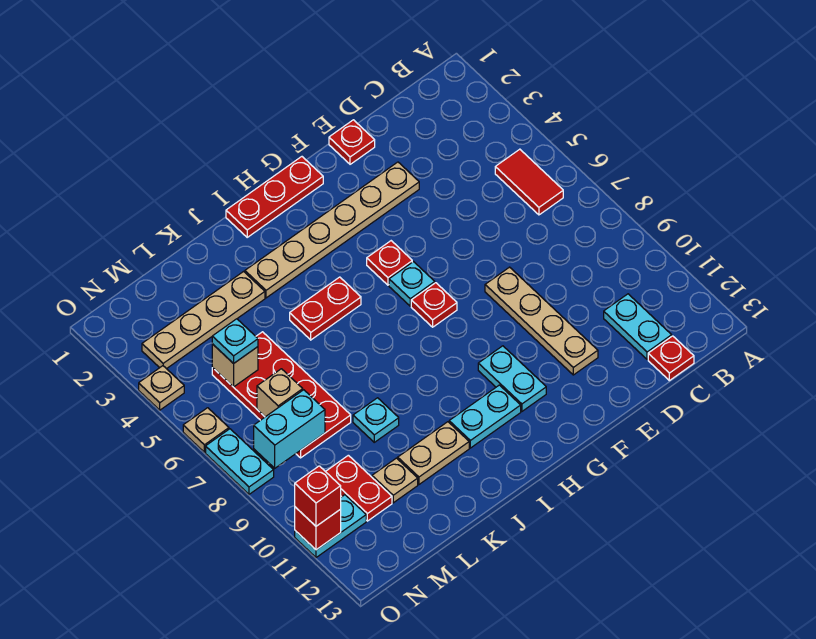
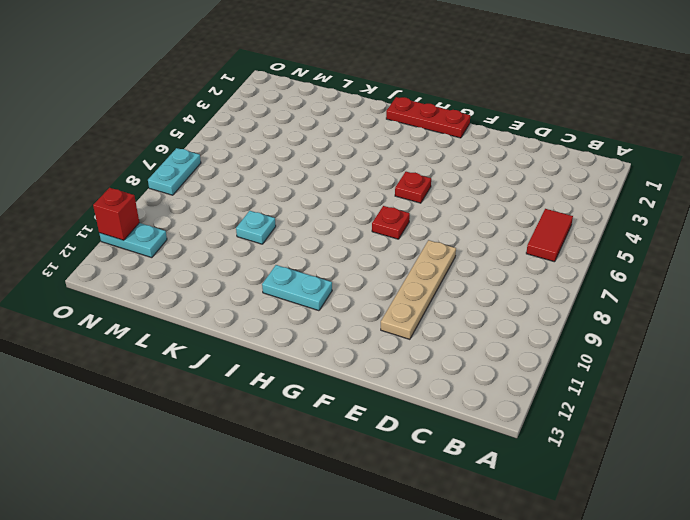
none -> cyan 1x2 plate [604,294,672,360]
none -> red 1x1 plate [648,336,694,381]
none -> red 1x1 plate [329,120,375,164]

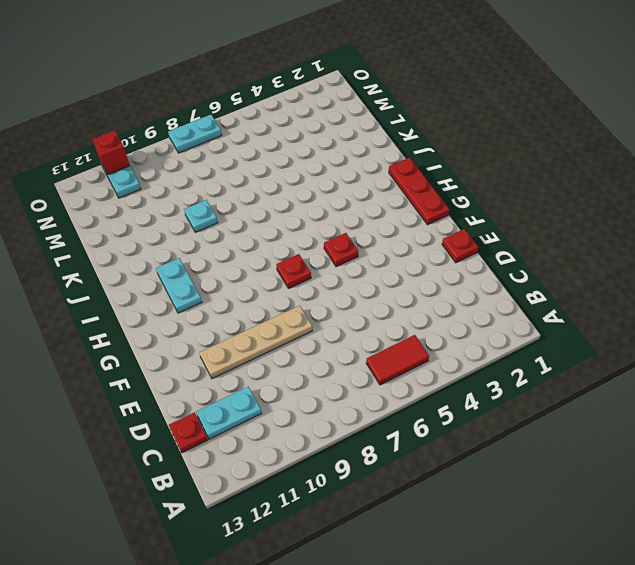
none -> tan 1x6 plate [245,162,419,298]
none -> cyan 1x1 plate [389,262,435,306]
none -> cyan 1x2 plate [478,346,546,411]

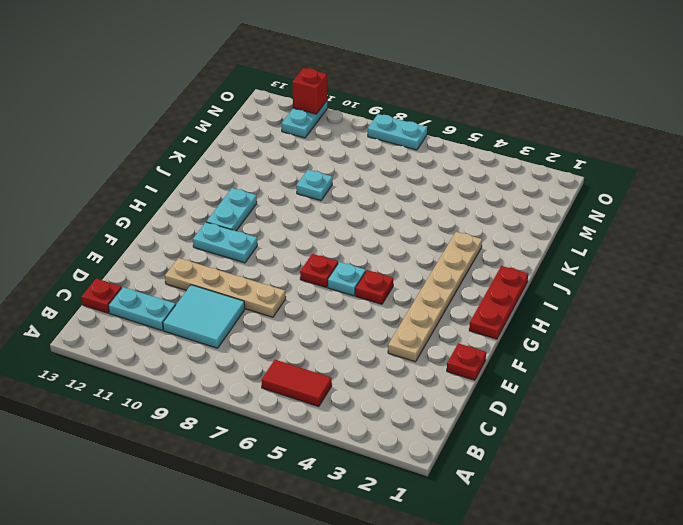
cyan 2x2 tile [163,285,245,348] -> none
none -> red 1x2 plate [290,277,361,340]
none -> tan 1x2 plate [398,422,469,484]
none -> tan 1x4 plate [142,272,265,369]

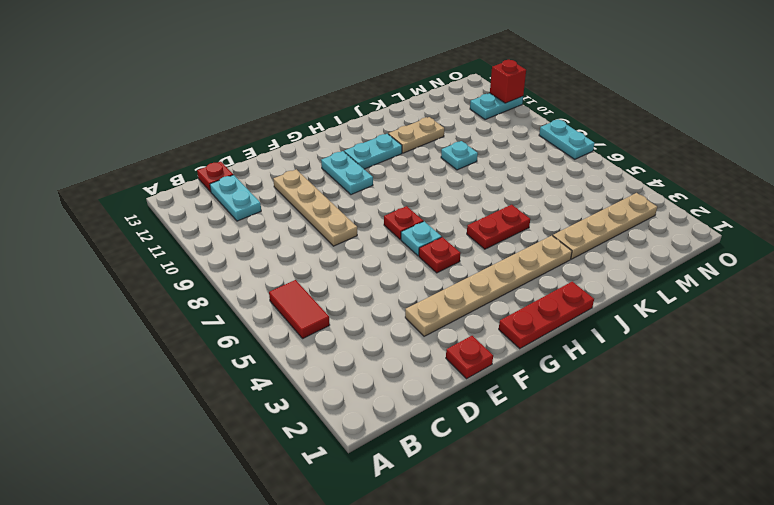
none -> red 2x4 plate [212,332,351,458]
none -> tan 1x1 plate [372,458,418,503]
none -> red 1x2 plate [325,455,392,521]

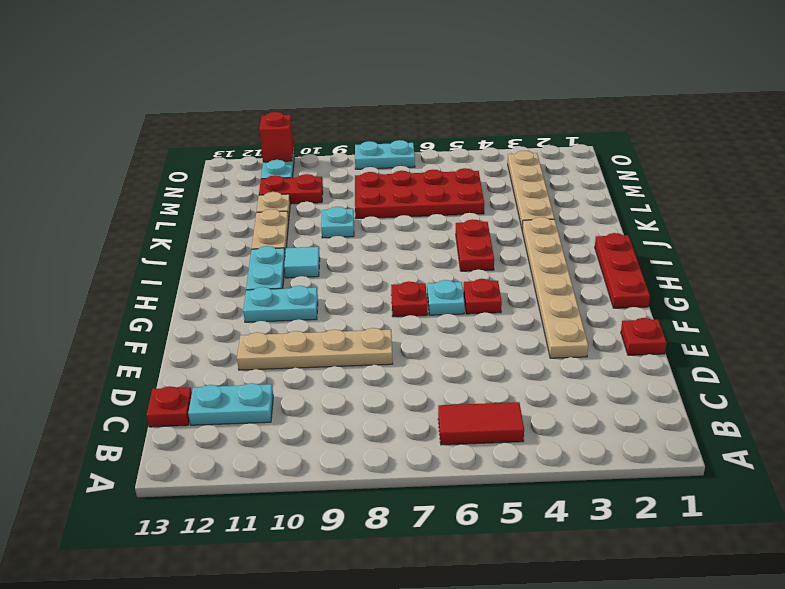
cyan 1x1 tile [284,247,320,278] -> none
none -> tan 1x1 plate [139,366,184,410]
none -> tan 1x1 plate [183,408,229,452]
none -> tan 1x1 brick [212,344,258,387]

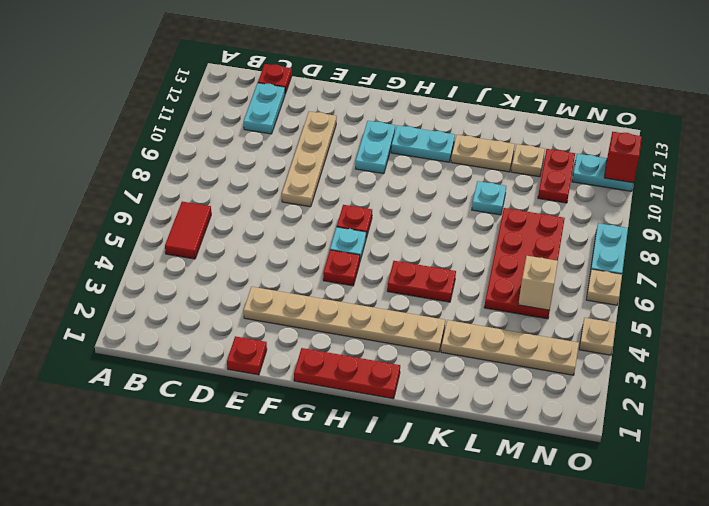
none -> tan 1x1 brick [257,369,303,417]
none -> cyan 1x2 brick [254,390,325,468]
none -> cyan 1x1 plate [212,319,258,364]

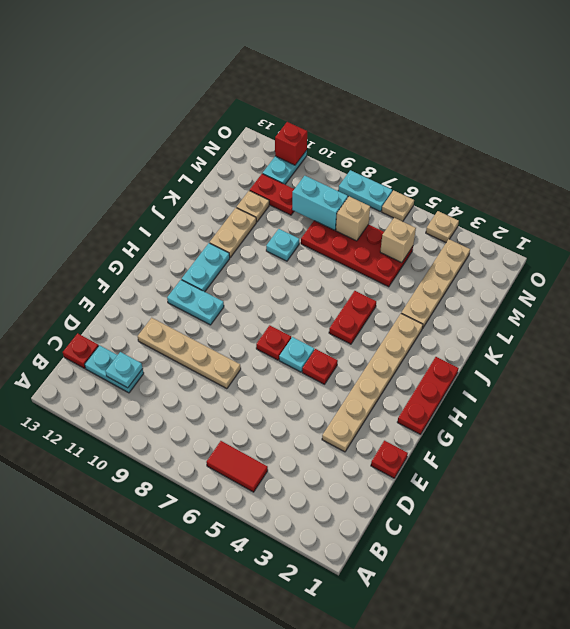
cyan 1x1 plate [105,352,143,388] -> cyan 1x1 plate moved to [212,319,258,364]
cyan 1x2 brick [292,176,348,230] -> cyan 1x2 brick turned to [254,390,325,468]
none -> red 1x1 brick [295,466,341,526]

